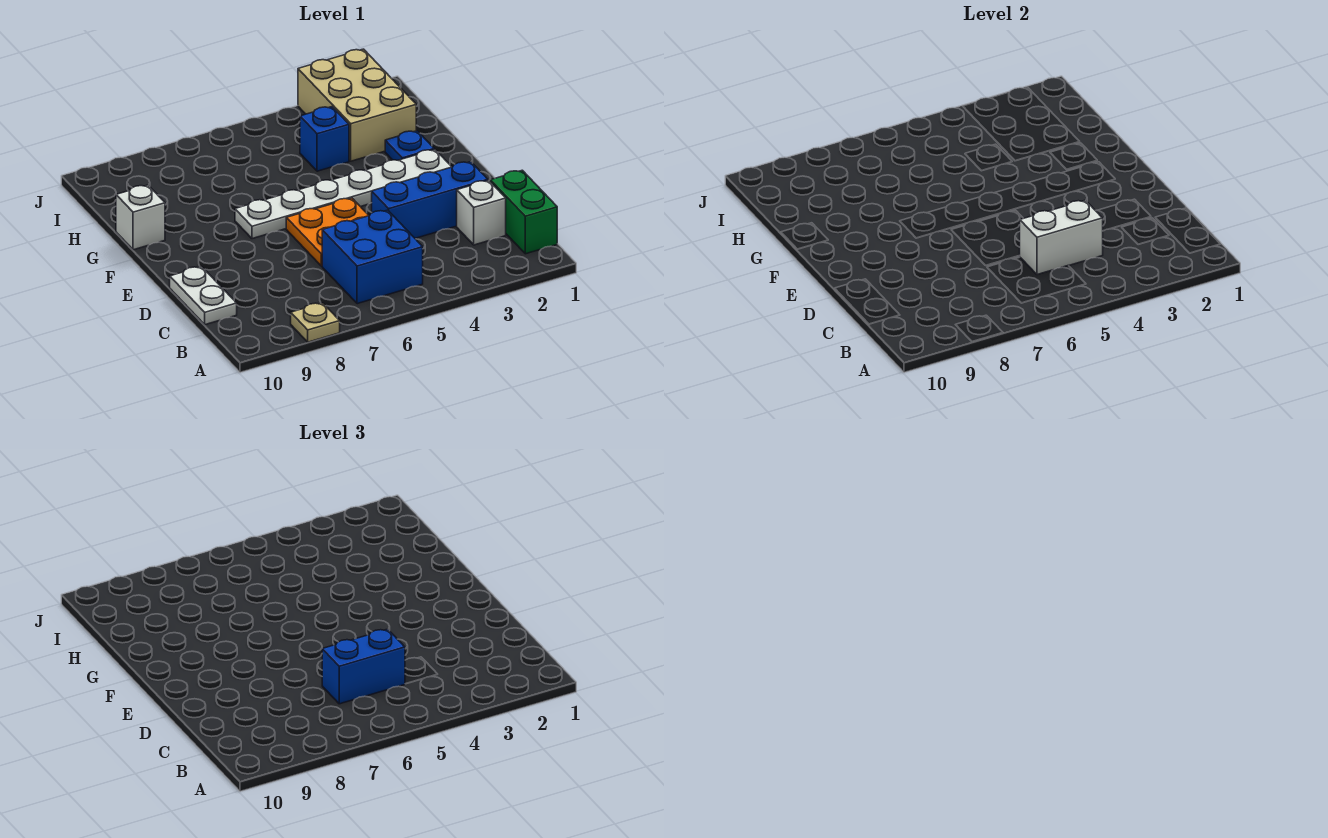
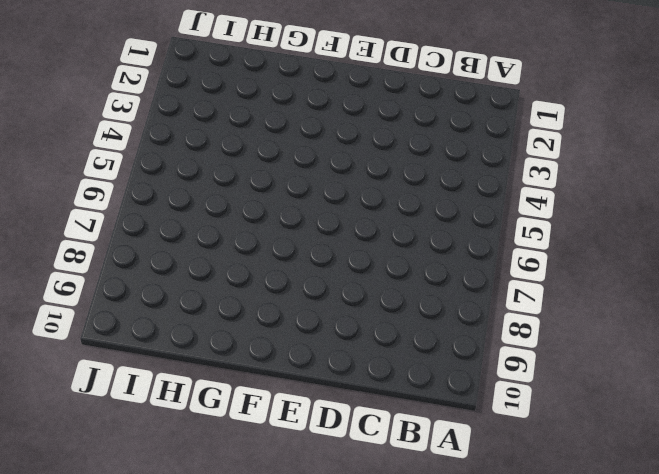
none -> tan 1x1 plate [291,303,340,342]
none -> green 1x2 brick [490,170,557,254]
none -> blue 2x2 brick [322,210,423,304]

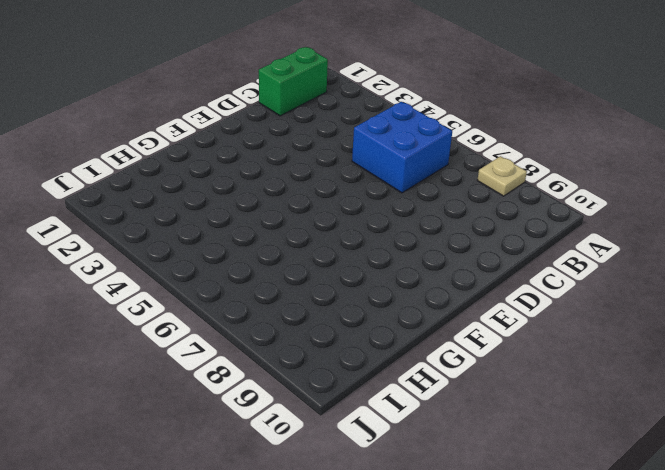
none -> white 1x1 brick [457,180,506,245]
none -> white 1x2 plate [170,267,237,325]
none -> blue 1x3 brick [372,162,488,238]

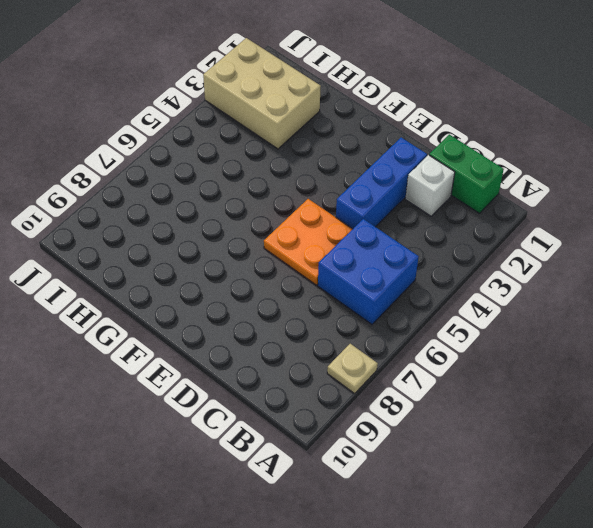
none -> white 1x2 plate [170,267,237,325]
none -> white 1x6 plate [235,149,451,239]
none -> blue 1x1 plate [385,131,434,160]

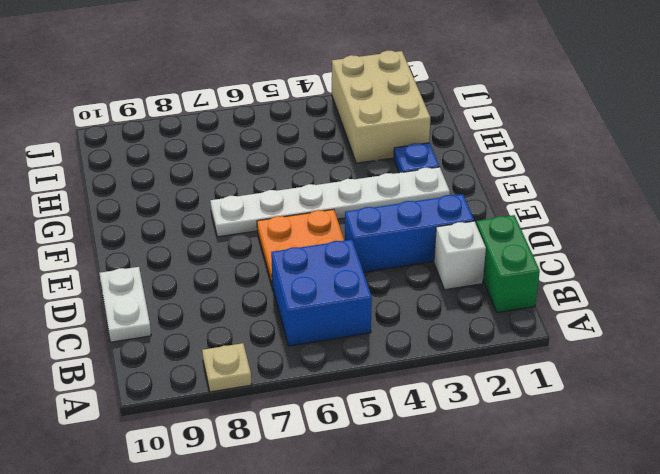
none -> white 1x1 brick [116,185,165,250]
none -> blue 1x1 brick [300,107,349,171]
none -> white 1x2 brick [1019,200,1103,275]

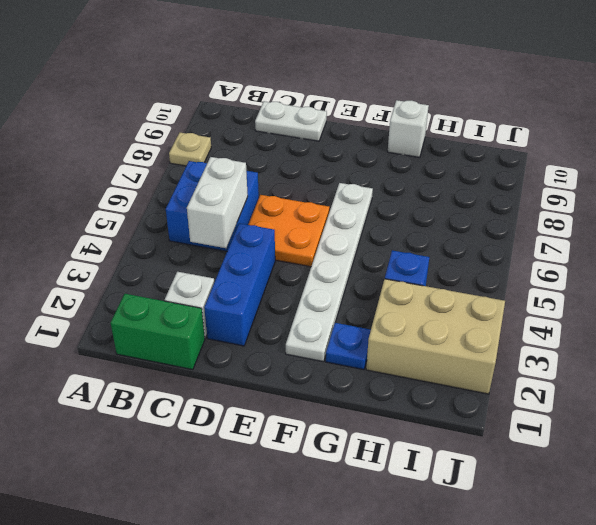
none -> blue 1x2 brick [322,629,405,704]

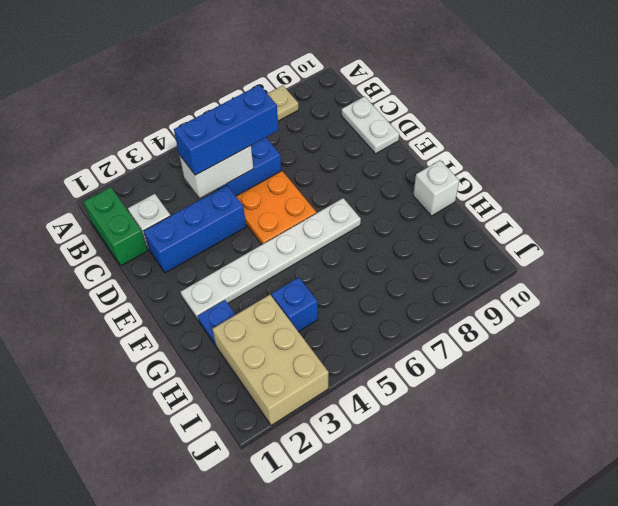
blue 1x3 brick [174,85,279,175] -> blue 1x2 brick [322,629,405,704]

